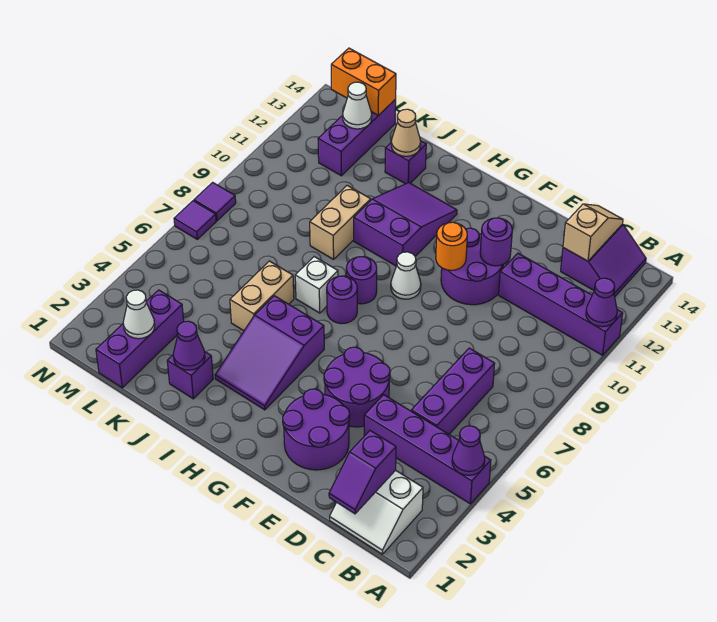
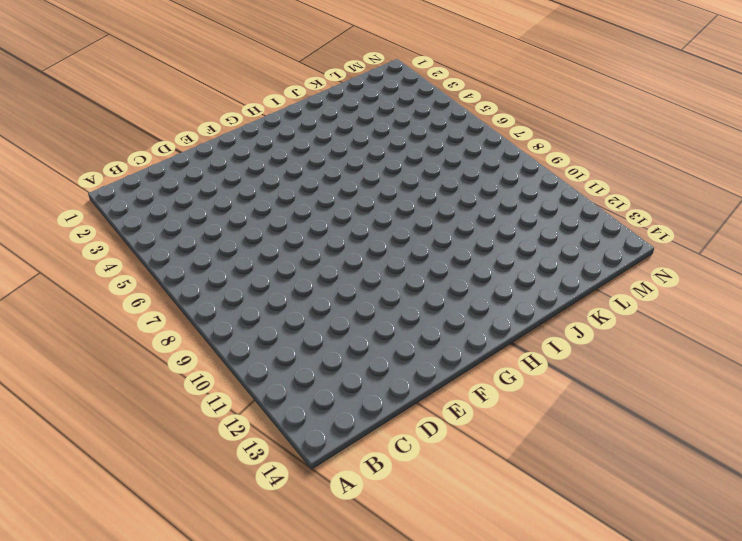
none -> purple 1x4 brick [364,395,491,504]
none -> purple 1x4 brick [499,253,623,355]
none -> white 2x2 slope [330,470,423,554]
none -> purple 2x2 slope [561,224,646,297]

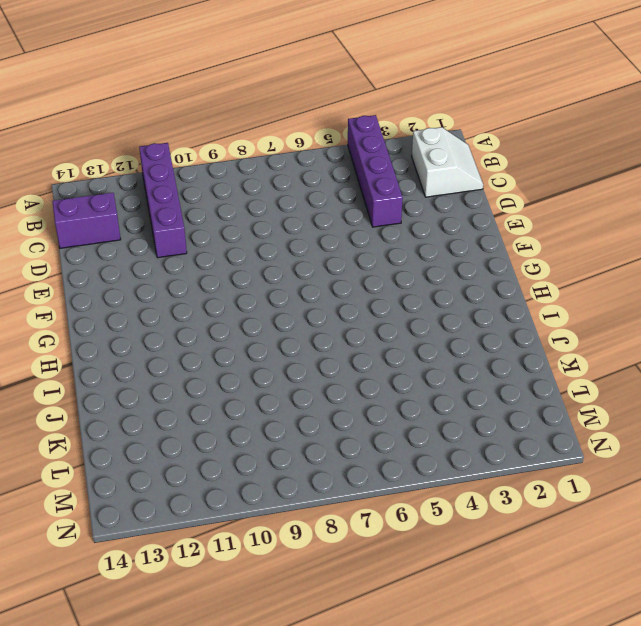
none -> purple 1x3 brick [411,348,495,434]
none -> purple 2x2 round brick [283,389,350,470]
none -> purple 2x2 round brick [324,347,390,427]
none -> purple 2x2 round brick [441,228,504,305]

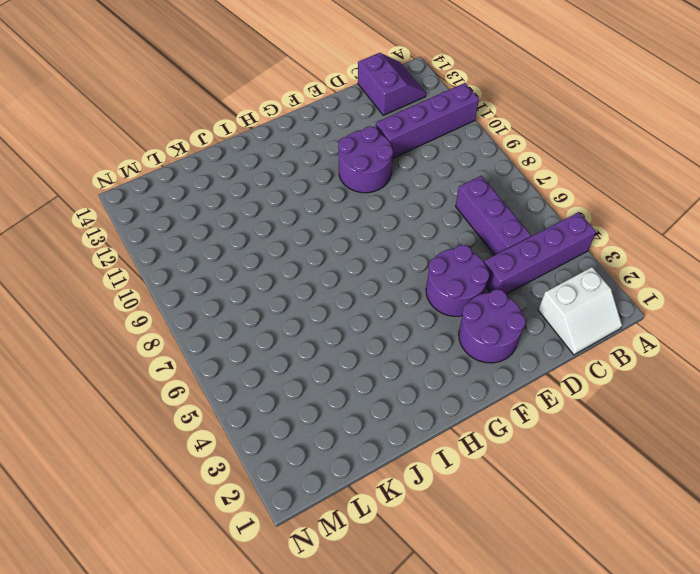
none -> white 1x1 cone [391,252,421,299]
none -> purple 2x3 slope [215,296,324,410]
none -> purple 1x1 round brick [327,276,357,324]
none -> purple 1x1 round brick [346,257,377,304]

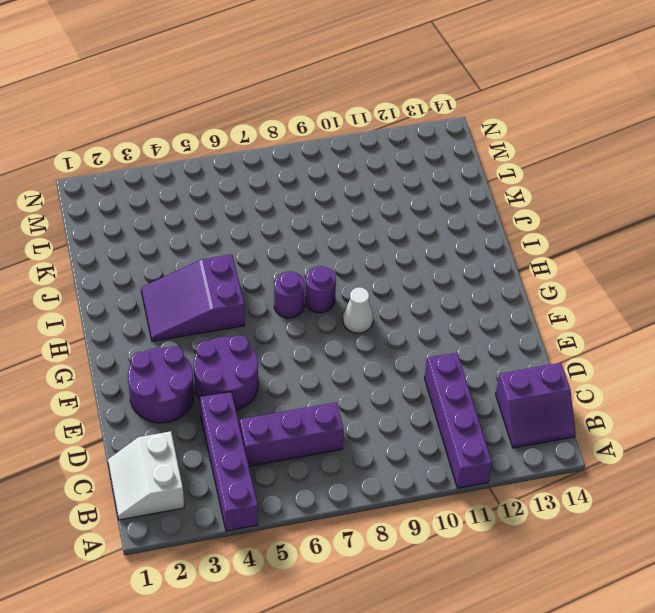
none -> purple 2x2 round brick [441,228,504,305]
none -> purple 2x3 slope [354,183,457,266]
none -> white 1x1 brick [295,257,338,313]
none -> purple 1x1 brick [167,351,213,399]

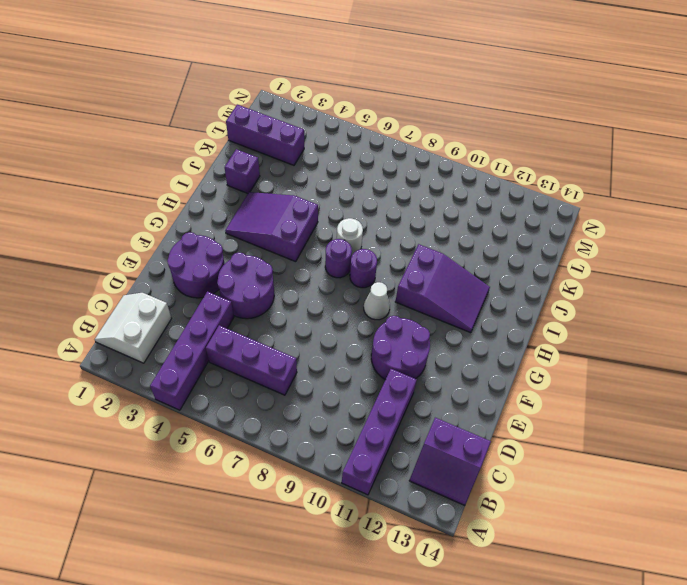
white 1x1 round brick [337,218,363,255] -> white 1x1 brick [295,257,338,313]
none -> tan 1x2 brick [230,261,294,331]
none -> tan 1x2 brick [310,185,371,259]
none -> purple 1x1 brick [385,141,426,184]
none -> purple 1x3 brick [318,99,396,176]

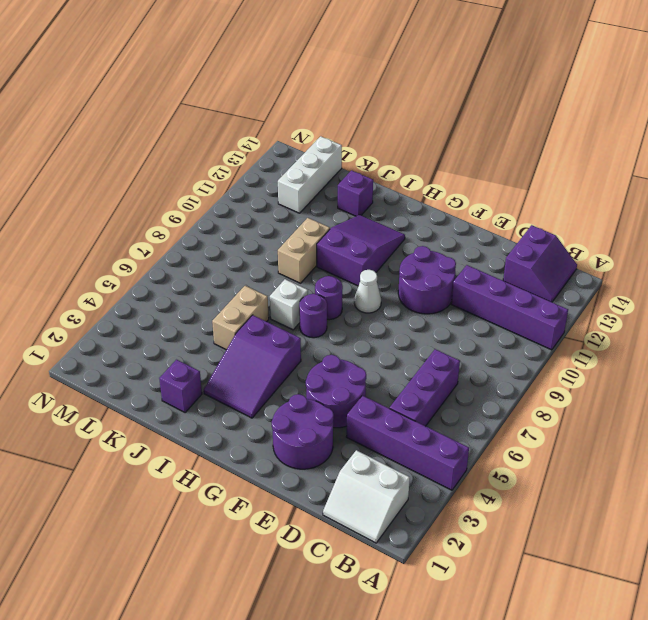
white 1x3 brick [278,136,342,213] -> purple 1x3 brick [318,99,396,176]
none -> purple 1x3 brick [96,290,184,388]
none -> purple 1x1 tile [174,201,216,239]
none -> purple 1x1 tile [194,182,236,221]
none -> purple 1x1 cone [452,426,485,475]

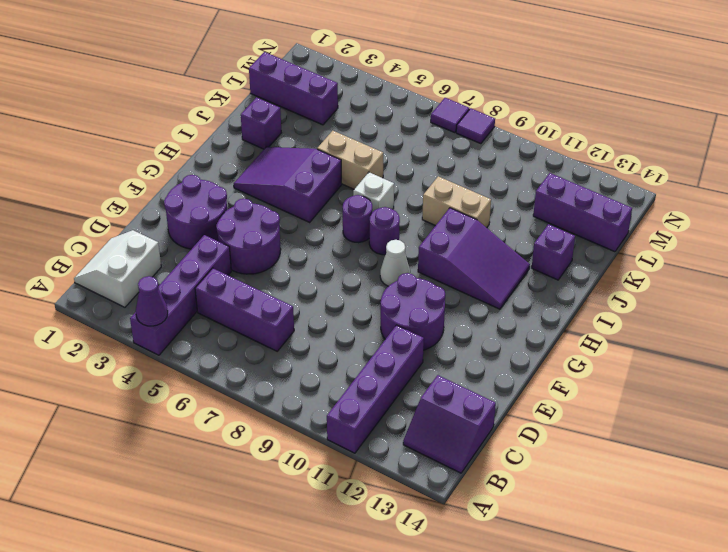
none -> purple 1x1 cone [586,278,617,327]
none -> purple 1x2 slope [329,431,396,514]
none -> tan 1x2 slope [563,204,623,261]
none -> purple 1x1 round brick [480,218,512,266]

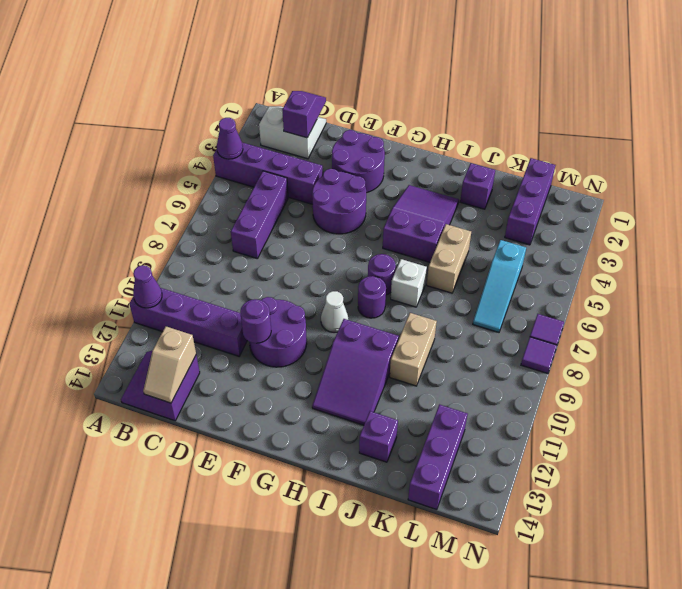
cyan 1x3 slope [473,240,526,332] -> none
none -> orange 1x1 round brick [436,222,467,270]
none -> purple 1x1 cone [173,321,205,370]
none -> tan 1x1 cone [391,109,421,156]
none -> white 1x1 cone [123,290,155,339]

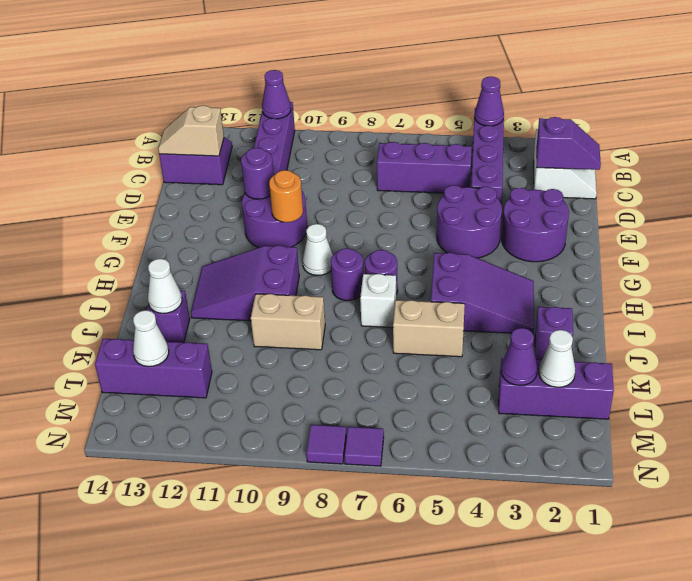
white 1x1 cone [148,259,182,313] -> tan 1x1 cone [391,109,421,156]
purple 1x1 cone [501,328,537,385] -> purple 1x1 cone moved to [173,321,205,370]
none -> orange 1x2 brick [331,48,396,115]

